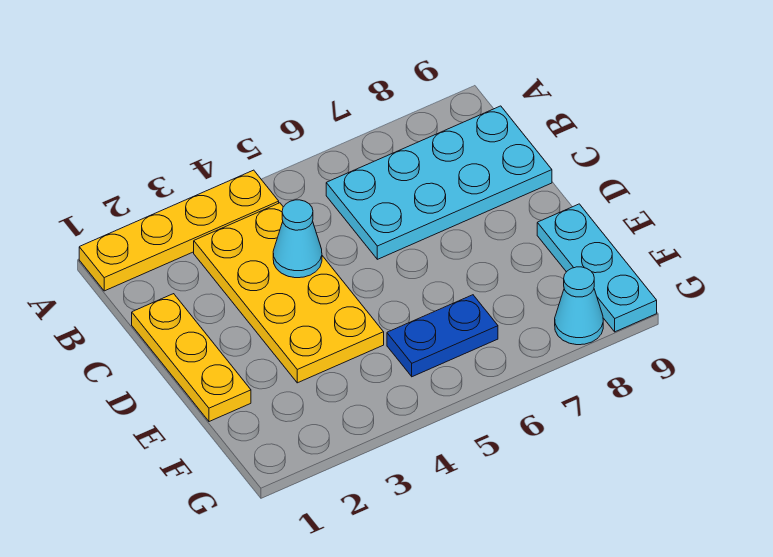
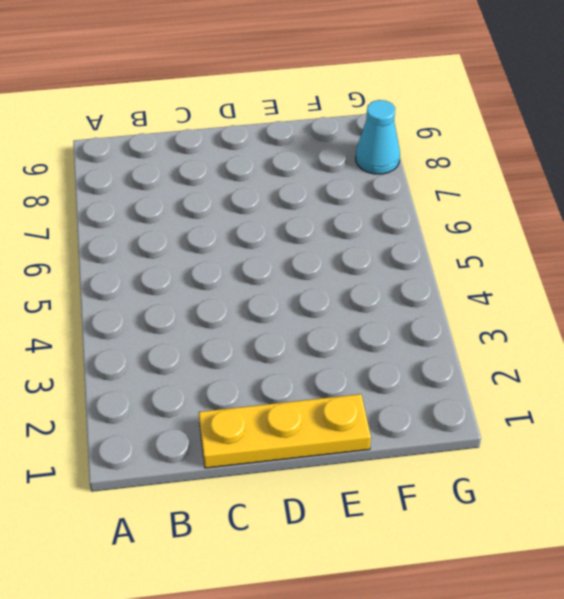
none -> yellow 1x4 plate [79,170,279,291]
none -> yellow 2x4 plate [194,203,384,383]

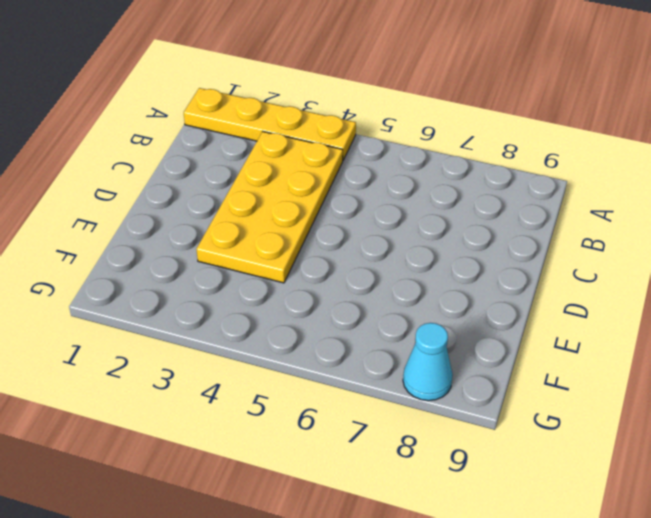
none -> cyan 2x4 plate [326,106,552,259]
none -> yellow 1x3 plate [132,294,251,422]

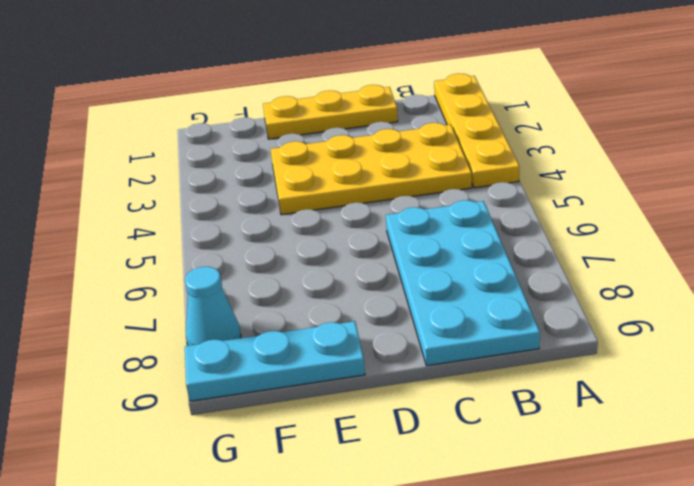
none -> blue 1x2 plate [387,295,498,377]
none -> cyan 1x1 cone [273,200,322,278]

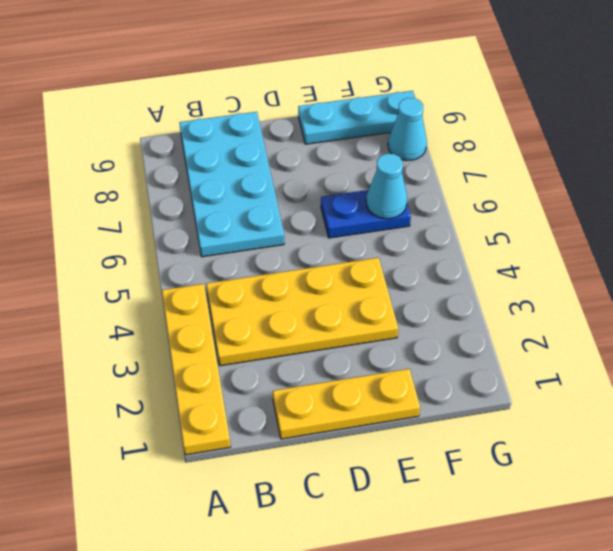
blue 1x2 plate [321,190,411,238] -> blue 1x2 plate turned to [387,295,498,377]
cyan 1x1 cone [366,154,407,219] -> cyan 1x1 cone moved to [273,200,322,278]

